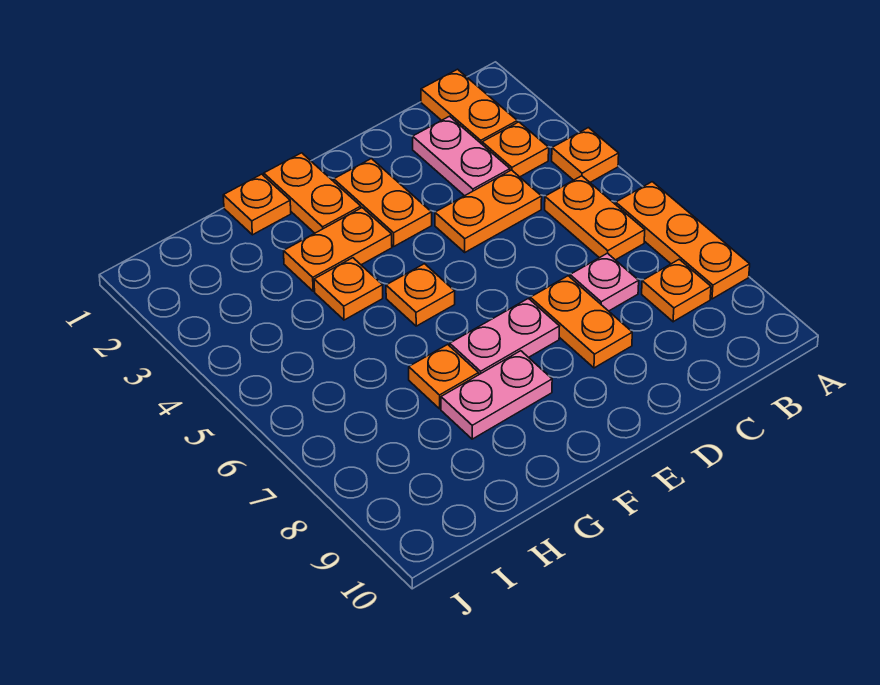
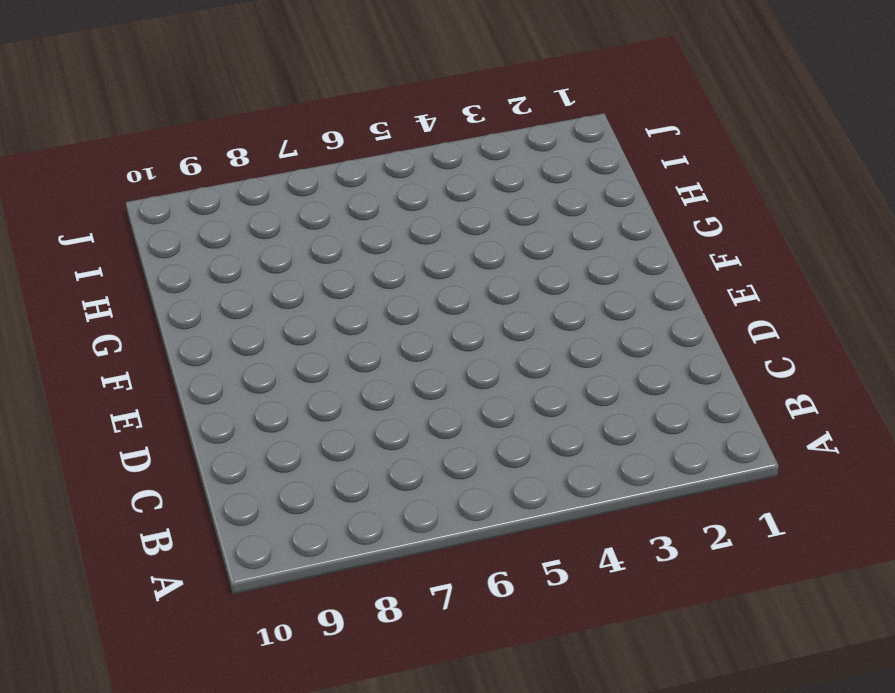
none -> orange 1x1 plate [552,128,619,182]
none -> orange 1x3 plate [616,182,750,299]
none -> orange 1x2 plate [421,69,517,144]

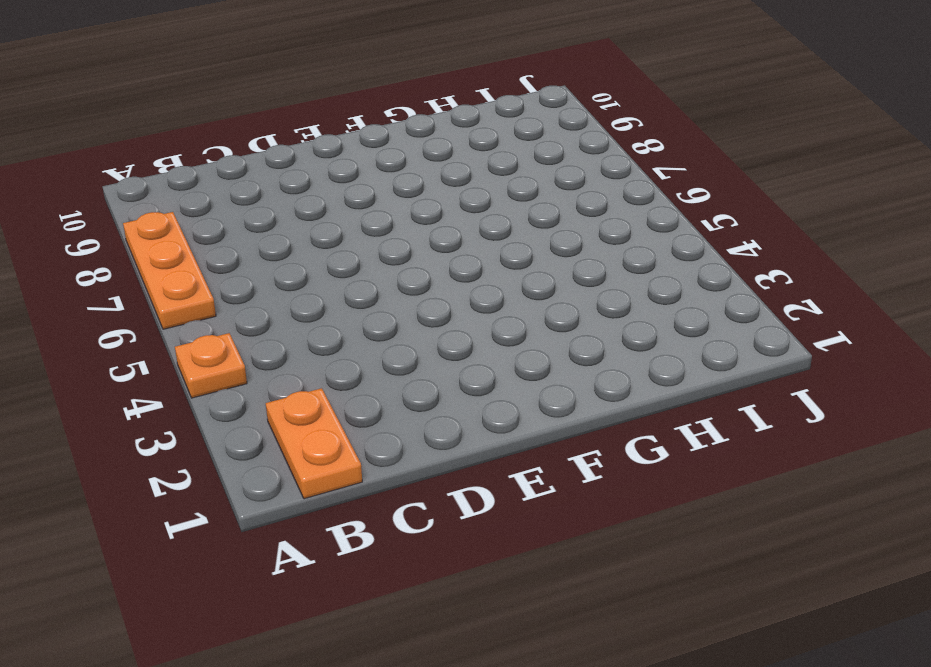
none -> orange 1x1 plate [482,122,549,177]
none -> orange 1x2 plate [545,176,645,260]
none -> orange 1x1 plate [642,259,711,322]

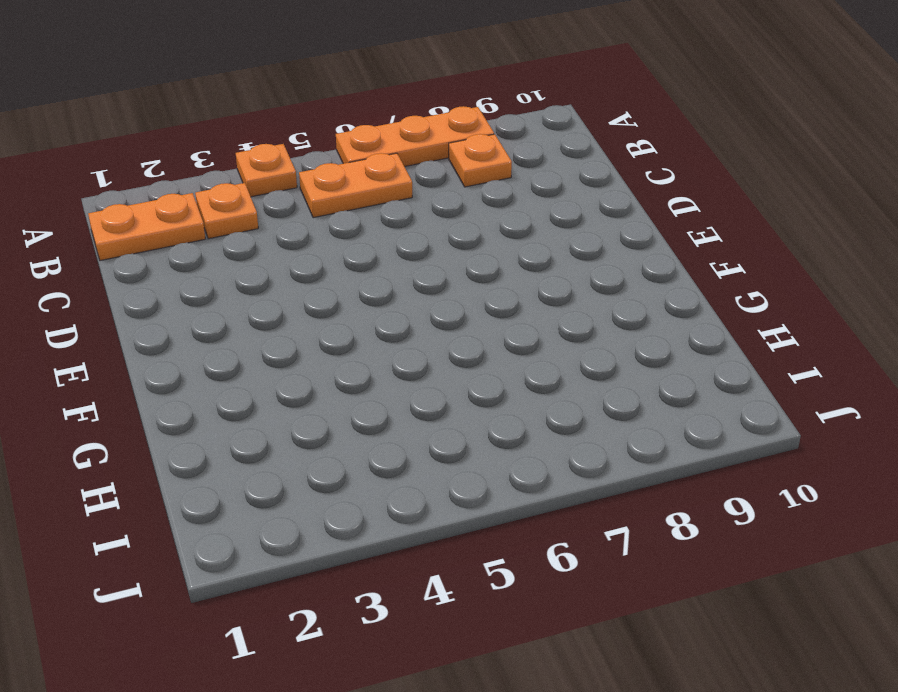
none -> pink 1x2 plate [413,116,510,196]
none -> orange 1x2 plate [435,170,542,252]
none -> pink 1x1 plate [570,253,639,311]

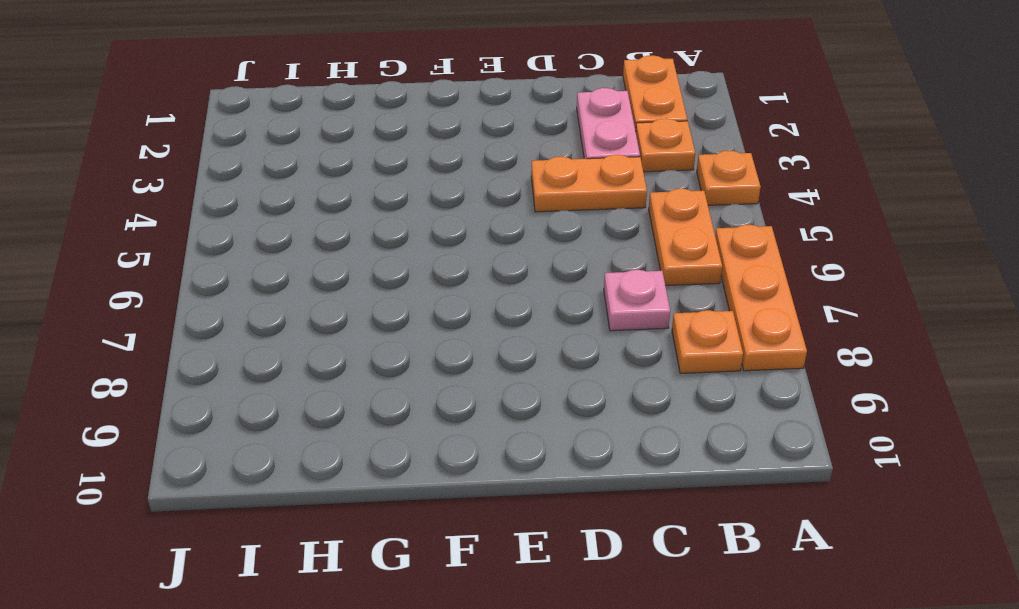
none -> orange 1x2 plate [530,276,632,368]
none -> orange 1x2 plate [334,159,432,246]
none -> pink 1x2 plate [450,298,560,374]

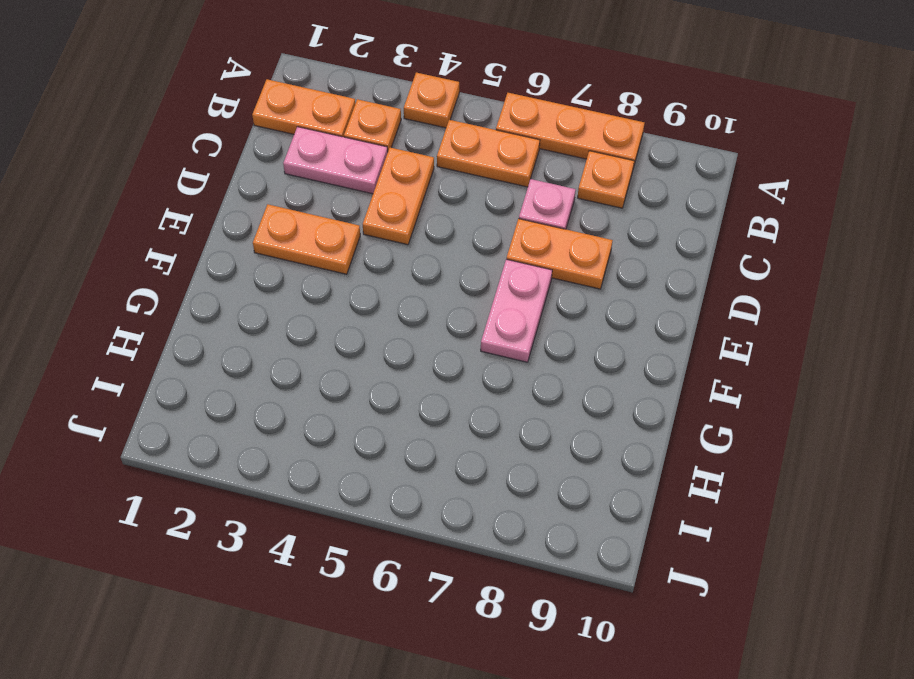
none -> orange 1x2 plate [264,153,361,233]
none -> orange 1x2 plate [284,208,392,291]
none -> orange 1x1 plate [386,264,455,326]

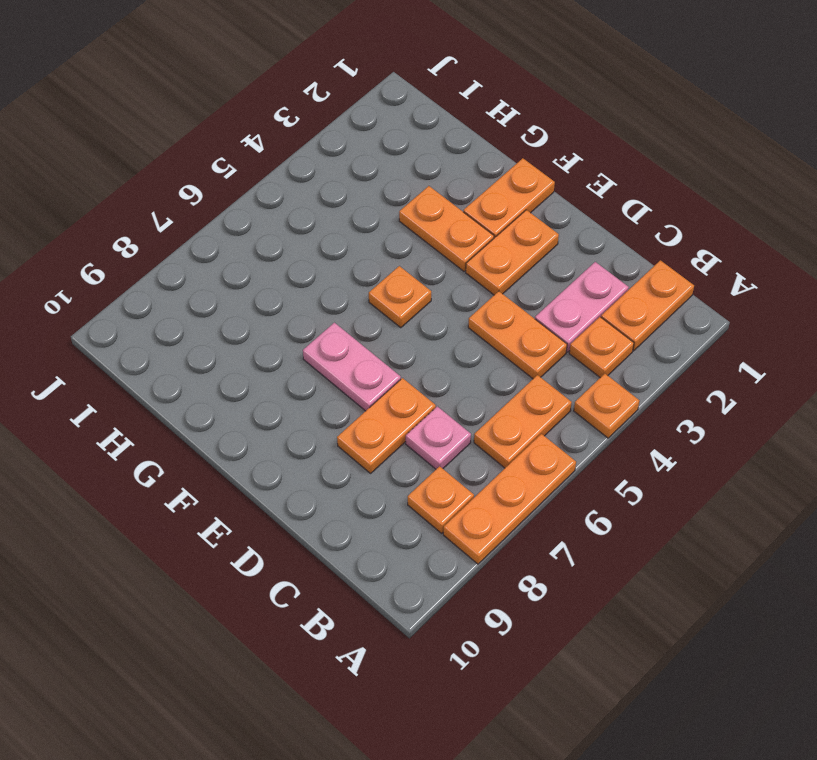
none -> pink 1x2 plate [441,351,552,439]
none -> orange 1x1 plate [223,174,291,235]
none -> orange 1x1 plate [314,258,383,320]

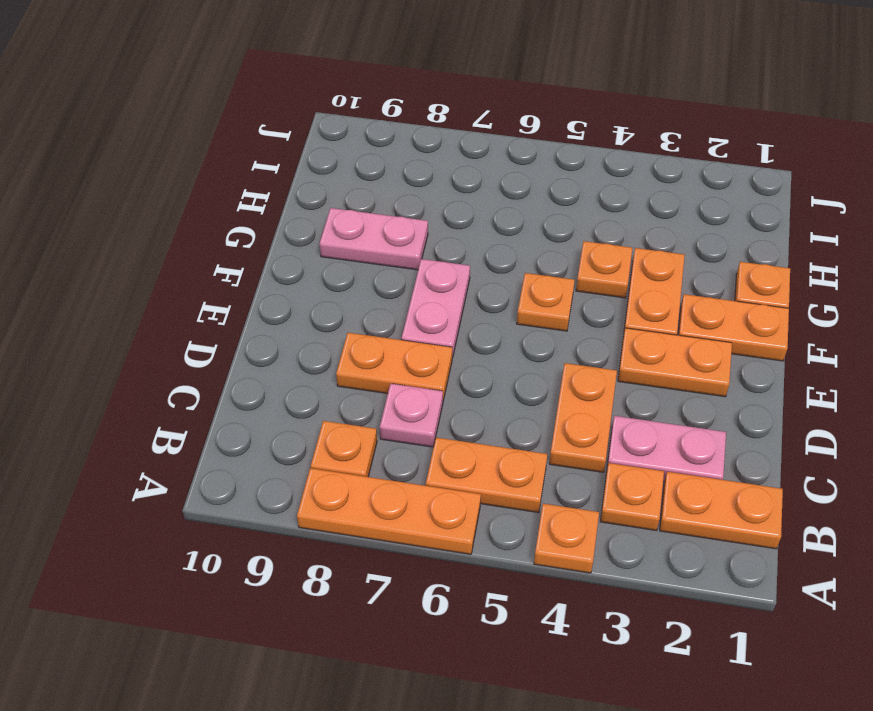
pink 1x2 plate [319,208,428,270] -> pink 1x2 plate turned to [441,351,552,439]
none -> orange 1x1 plate [409,344,479,409]

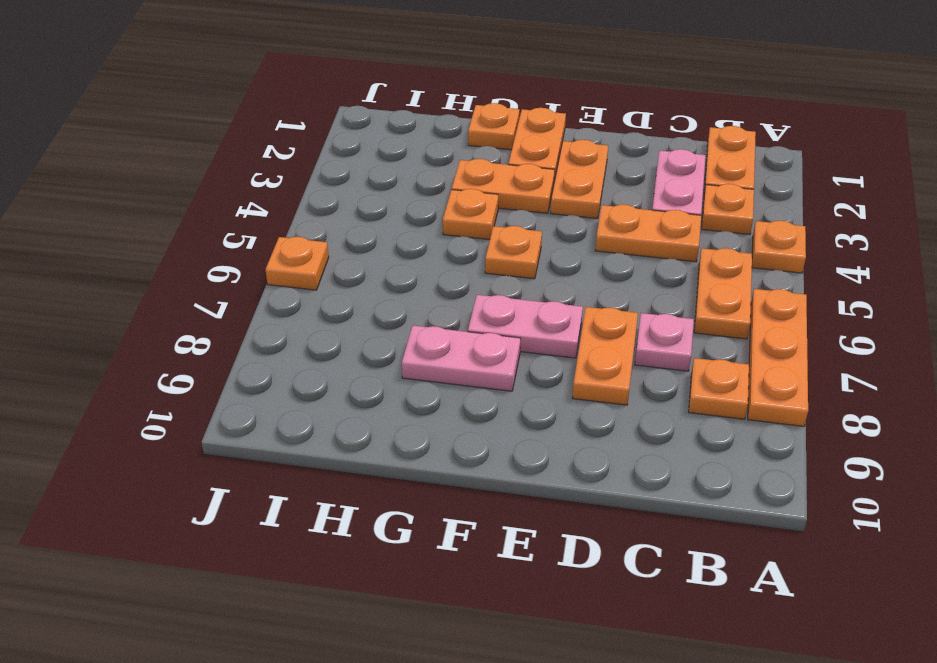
orange 1x1 plate [265,237,329,290] -> orange 1x1 plate moved to [409,344,479,409]

